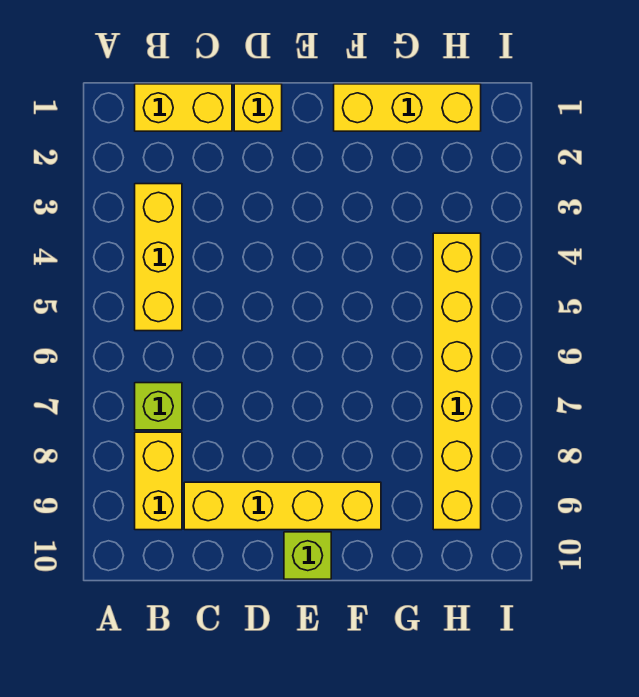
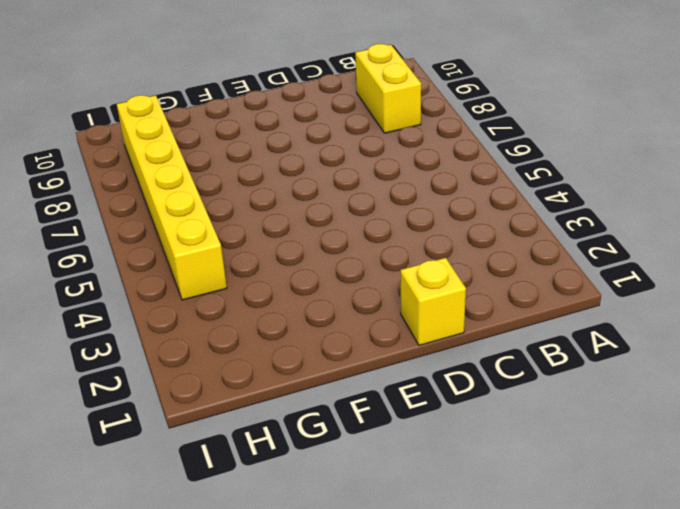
none -> yellow 1x2 brick [135,84,232,131]
none -> yellow 1x3 brick [135,184,182,331]

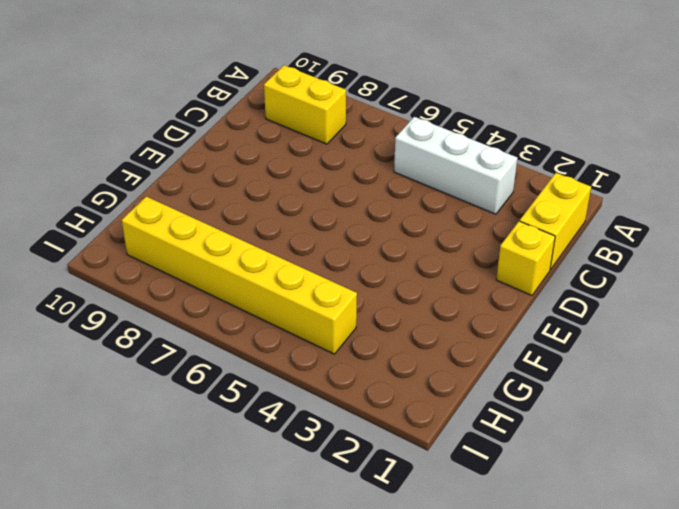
white 1x3 brick [394,117,517,214] -> yellow 1x3 brick [135,184,182,331]
none -> lime 1x1 brick [135,383,182,430]
none -> yellow 1x4 brick [184,482,381,530]

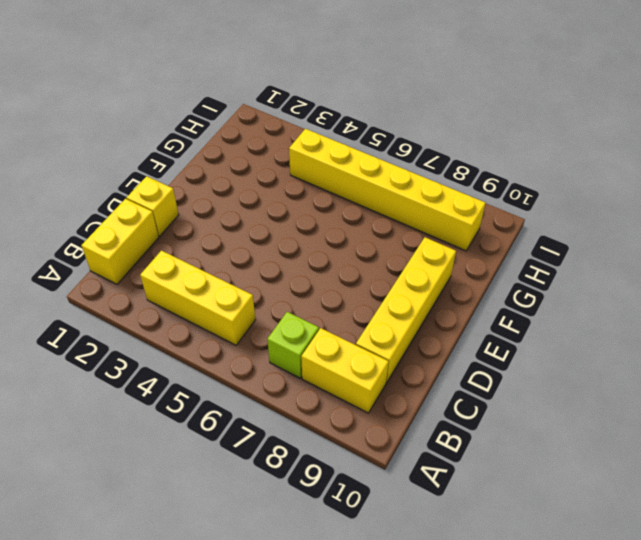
none -> lime 1x1 brick [284,532,331,579]
none -> yellow 1x3 brick [334,84,481,131]

